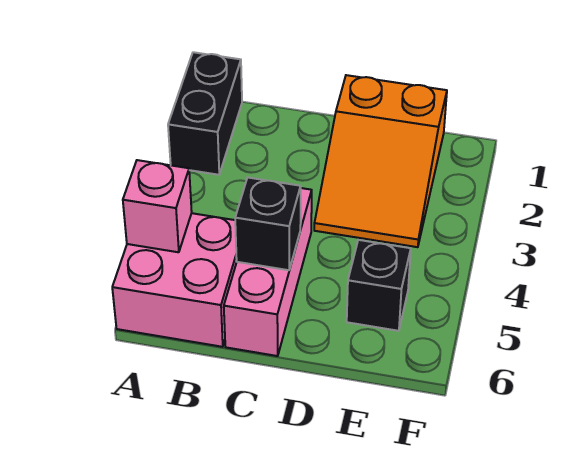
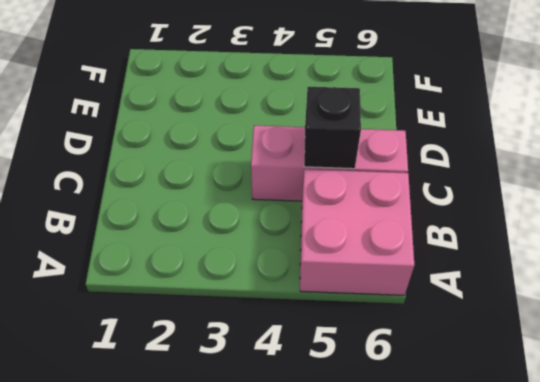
none -> black 1x2 brick [168,52,242,175]
none -> orange 2x3 slope [314,75,447,247]

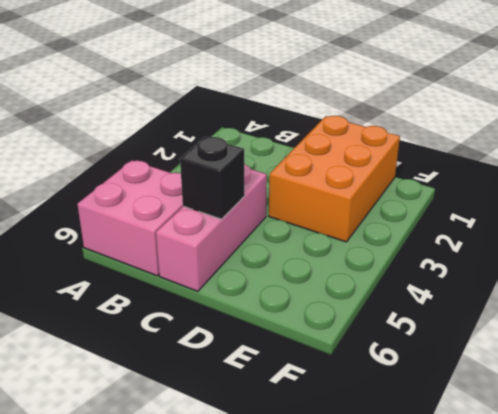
orange 2x3 brick [269,116,400,242] -> orange 2x3 slope [314,75,447,247]
none -> black 1x2 brick [168,52,242,175]
none -> black 1x1 brick [347,240,411,331]

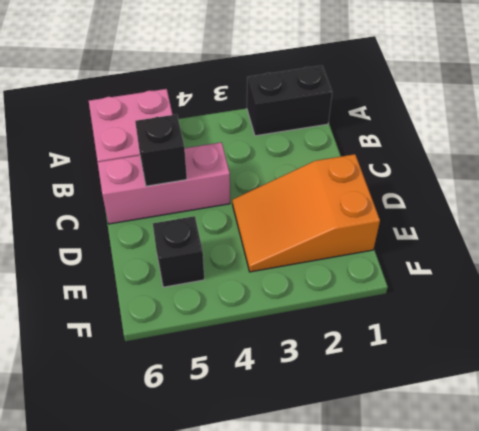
none -> pink 1x1 brick [123,160,192,252]

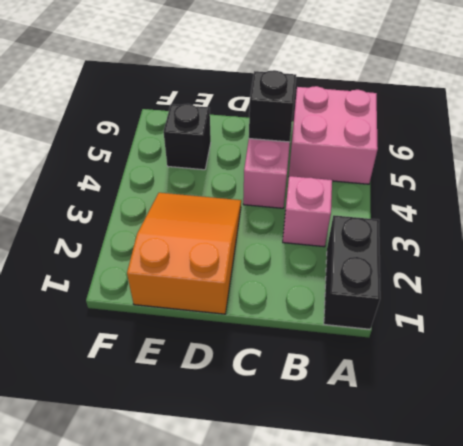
pink 1x1 brick [283,176,332,247] -> pink 1x1 brick moved to [123,160,192,252]

